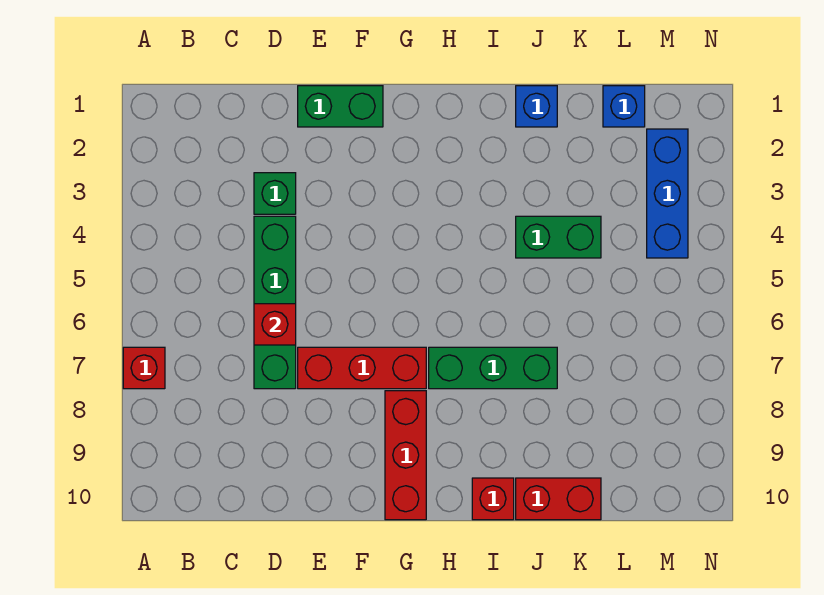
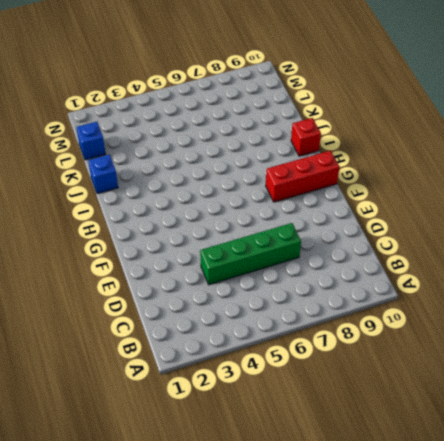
none -> red 1x1 brick [123,347,165,389]
none -> green 1x1 brick [254,173,296,214]
none -> green 1x2 brick [298,86,383,127]

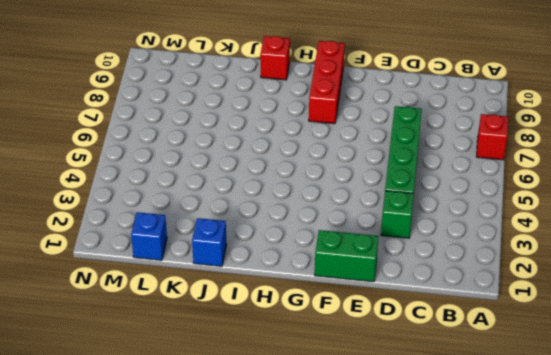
none -> red 1x3 brick [298,347,426,389]
none -> green 1x3 brick [429,347,557,389]
none -> green 1x2 brick [516,216,601,258]

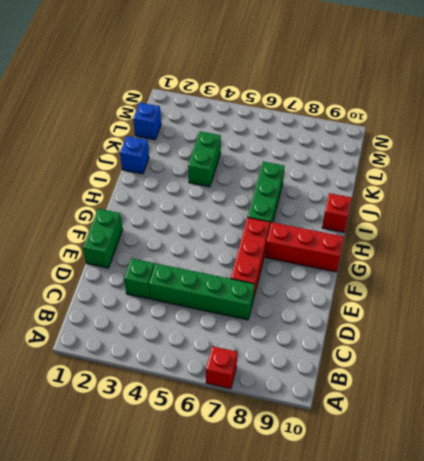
none -> red 1x2 brick [516,478,601,520]
none -> blue 1x3 brick [647,129,688,258]
none -> red 1x1 brick [254,304,296,345]

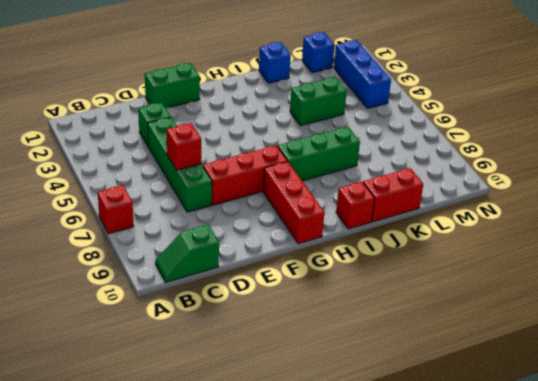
green 1x2 slope [155,225,219,282] -> none

